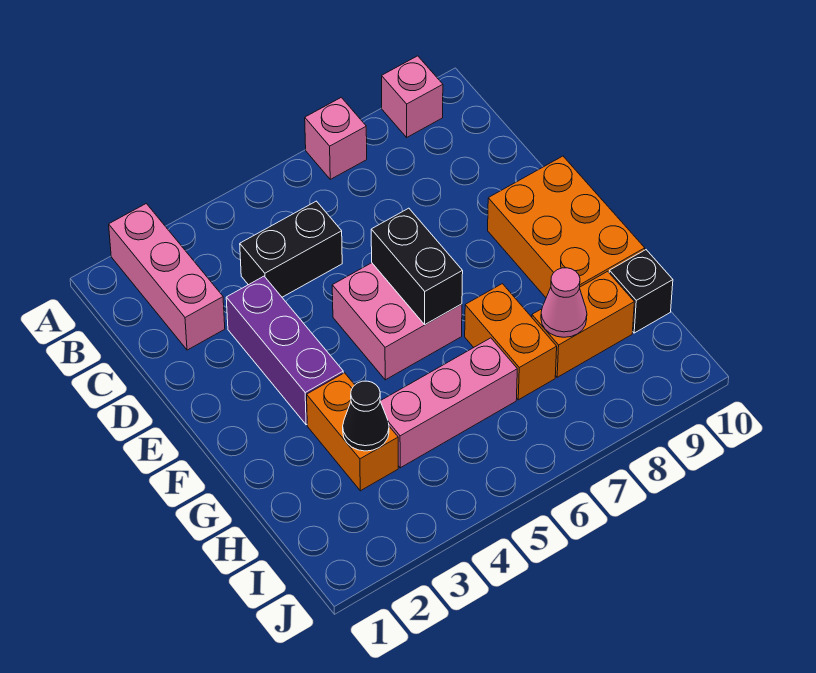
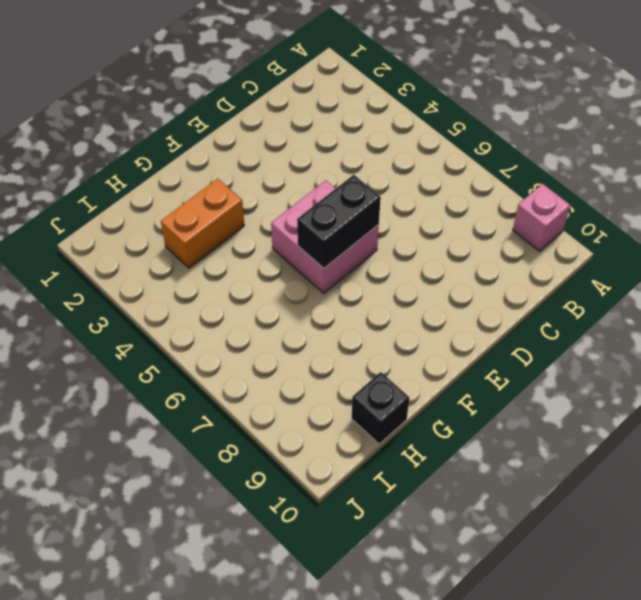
none -> pink 1x3 brick [109,204,225,350]
none -> pink 1x1 brick [305,97,367,179]
none -> black 1x2 brick [240,201,342,297]

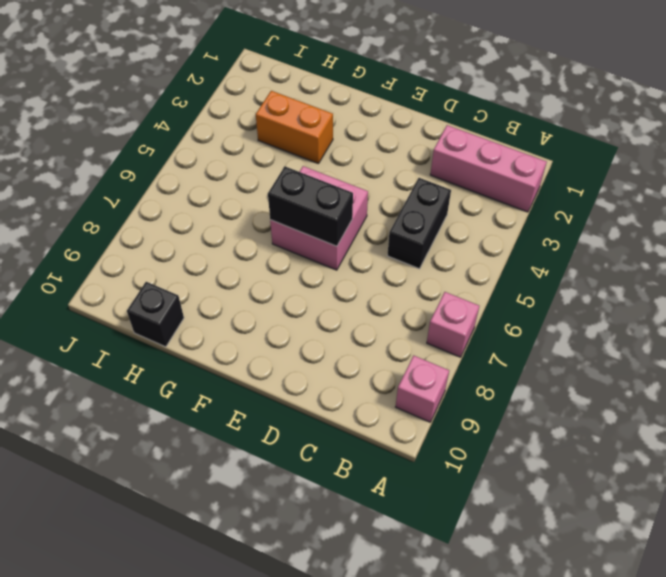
none -> purple 1x3 brick [226,276,343,425]
none -> orange 2x3 brick [488,156,645,298]
none -> orange 1x2 brick [465,284,557,400]

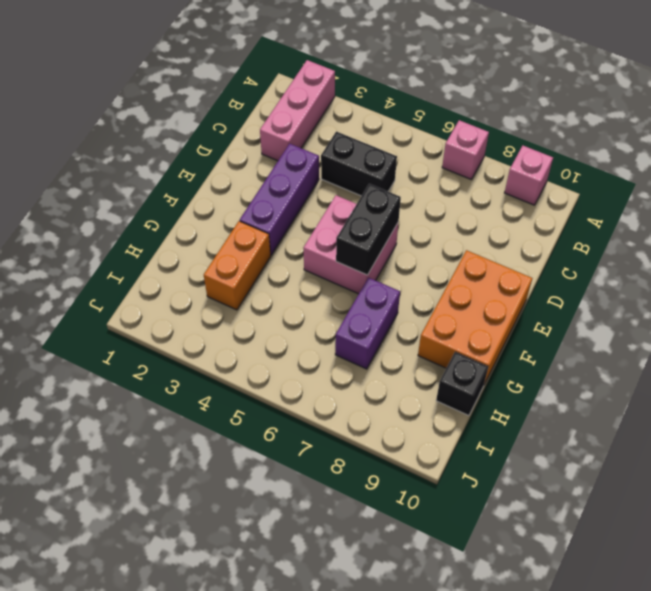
purple 1x2 brick [335,278,400,369] -> orange 1x2 brick [465,284,557,400]
none -> pink 1x3 brick [380,338,517,468]
none -> orange 1x2 brick [532,271,634,377]
none -> black 1x1 cone [343,381,389,451]

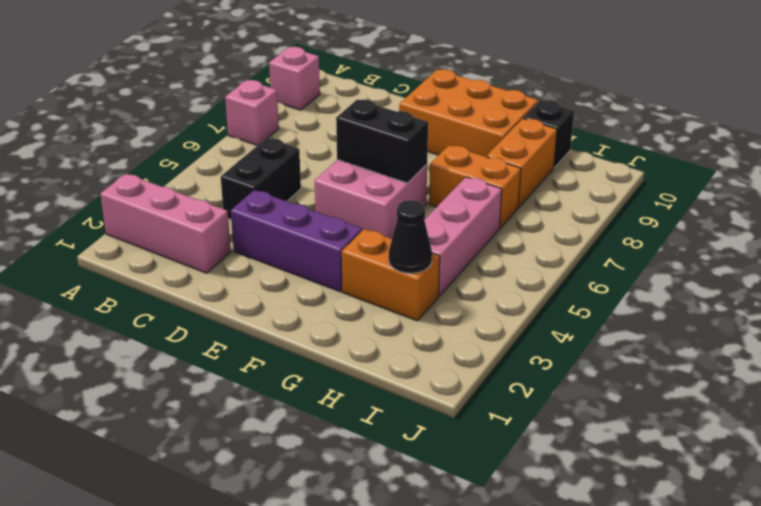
none -> pink 1x1 cone [541,268,587,337]

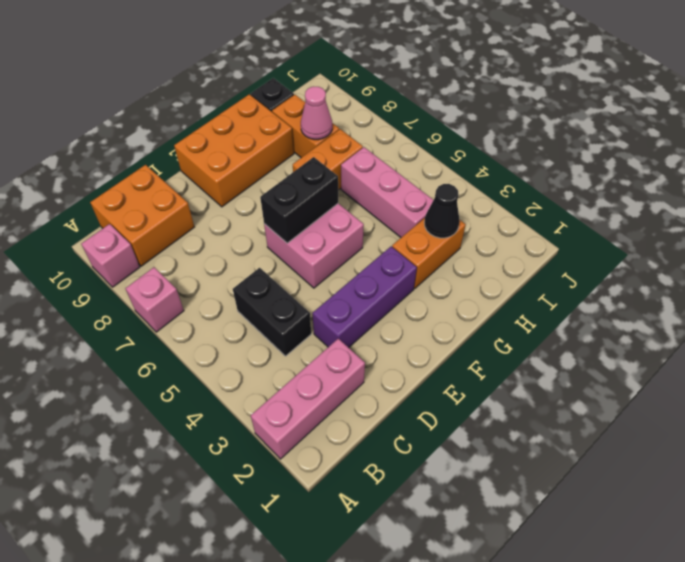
orange 2x2 brick [90,165,194,266] -> none

